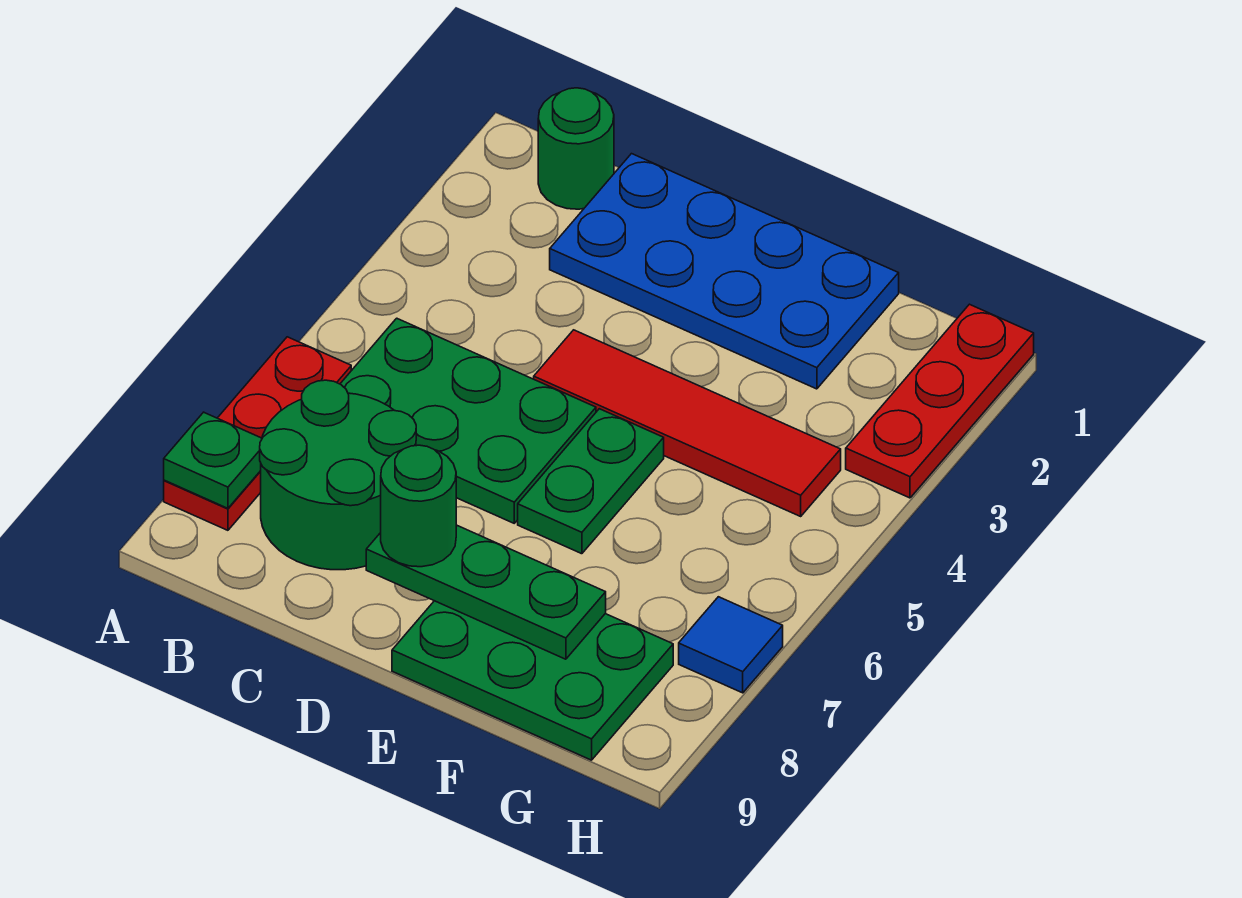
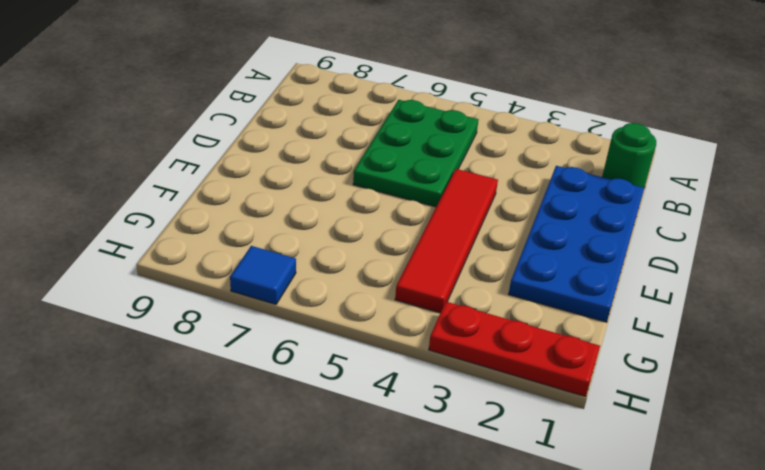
none -> red 1x3 plate [164,337,351,530]
none -> green 2x2 round brick [260,380,416,570]
none -> green 1x2 plate [518,409,664,554]

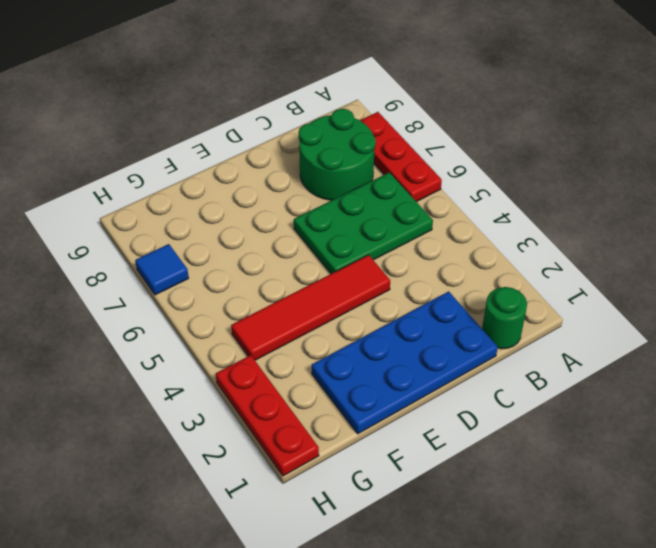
none -> green 1x2 plate [518,409,664,554]
none -> green 2x3 plate [392,601,673,760]
none -> green 1x1 plate [164,412,262,508]

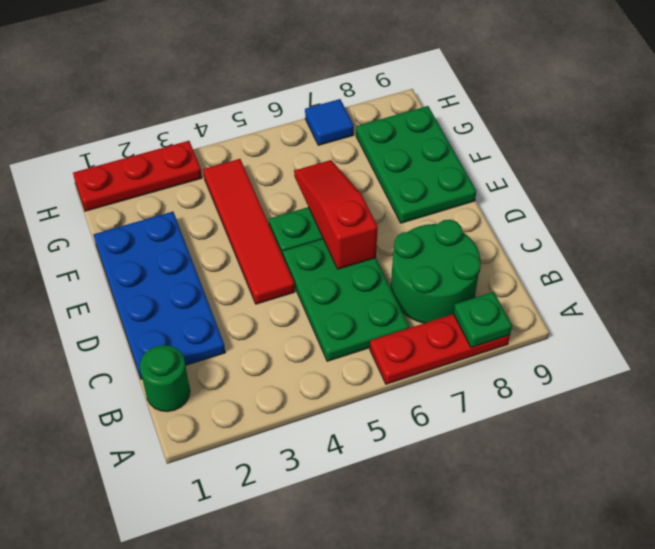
red 1x3 slope [294,160,378,269] -> none
none -> green 1x3 plate [366,525,606,659]
none -> green 1x1 round brick [381,445,456,567]

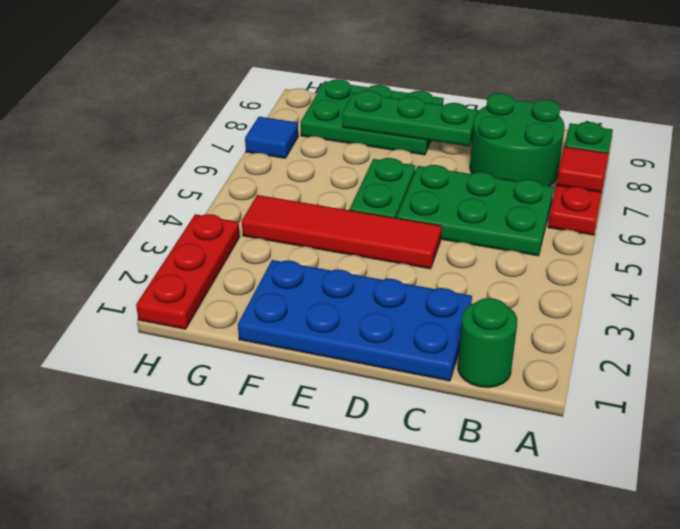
red 1x1 tile [556,147,609,192] -> none
none -> green 1x1 round brick [381,445,456,567]

